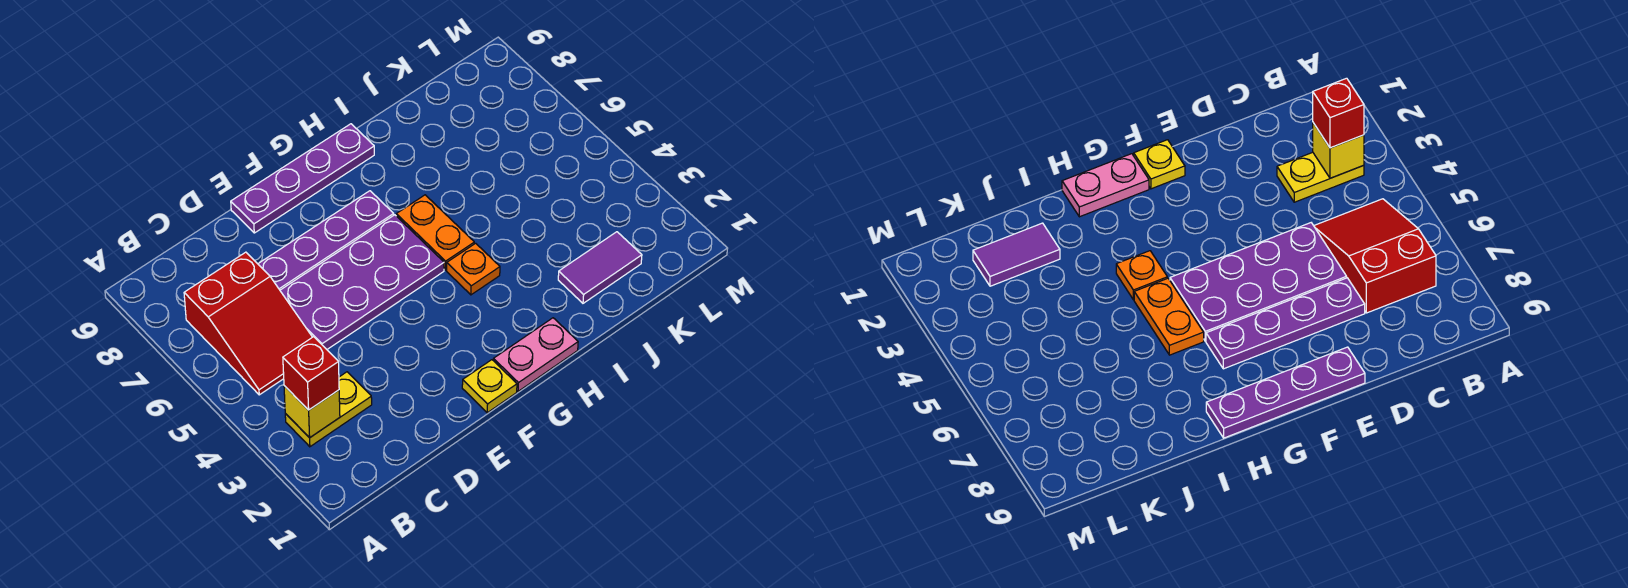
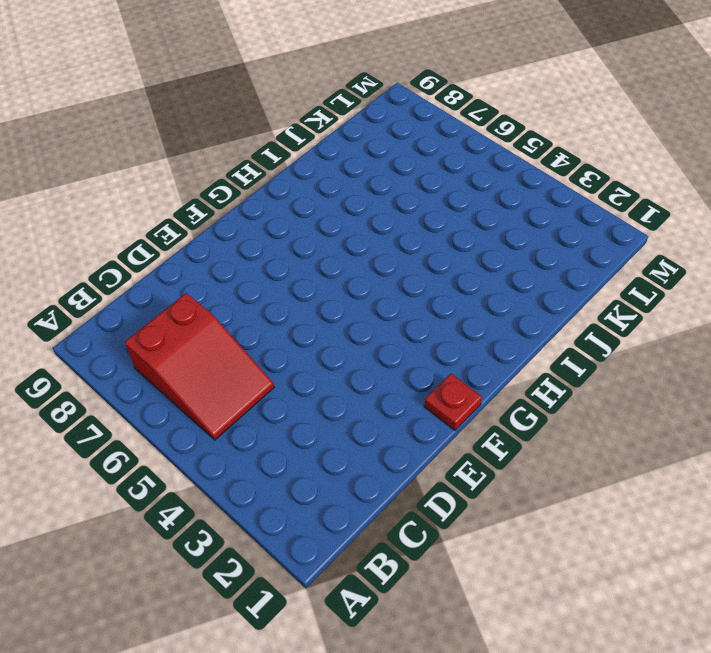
red 1x1 plate [424,374,482,430] -> yellow 1x1 plate [462,360,517,413]
none -> yellow 1x2 plate [285,372,372,447]
none -> purple 2x4 plate [280,215,444,349]
none -> purple 1x4 plate [258,191,394,290]

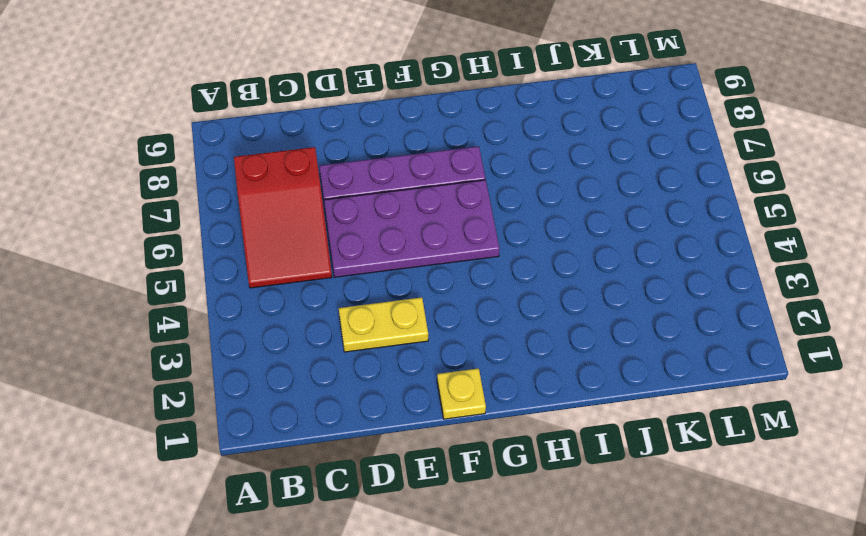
yellow 1x2 plate [339,297,428,352] -> yellow 1x2 plate moved to [285,372,372,447]
none -> purple 1x4 plate [231,124,374,233]
none -> pink 1x2 plate [493,318,578,391]
none -> orange 1x1 plate [447,243,500,295]

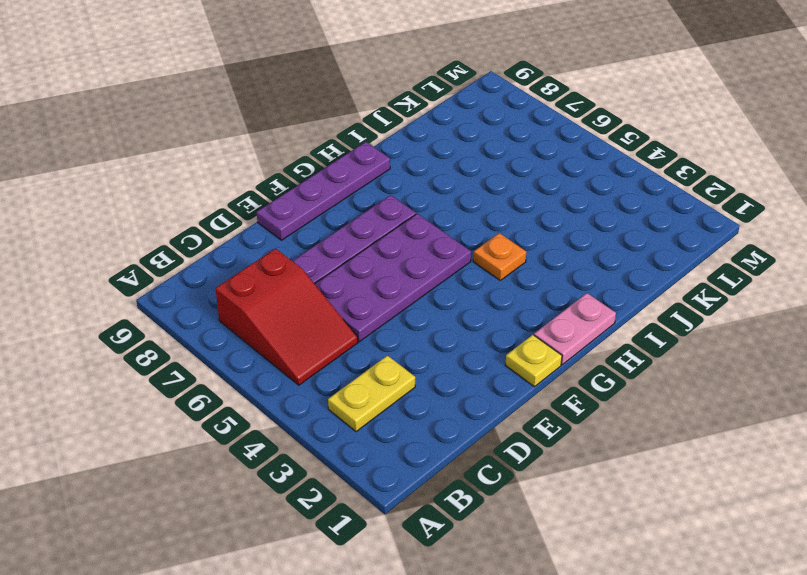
none -> orange 1x2 plate [396,195,474,270]
none -> purple 1x2 tile [558,232,642,303]
none -> yellow 1x1 brick [284,386,340,438]

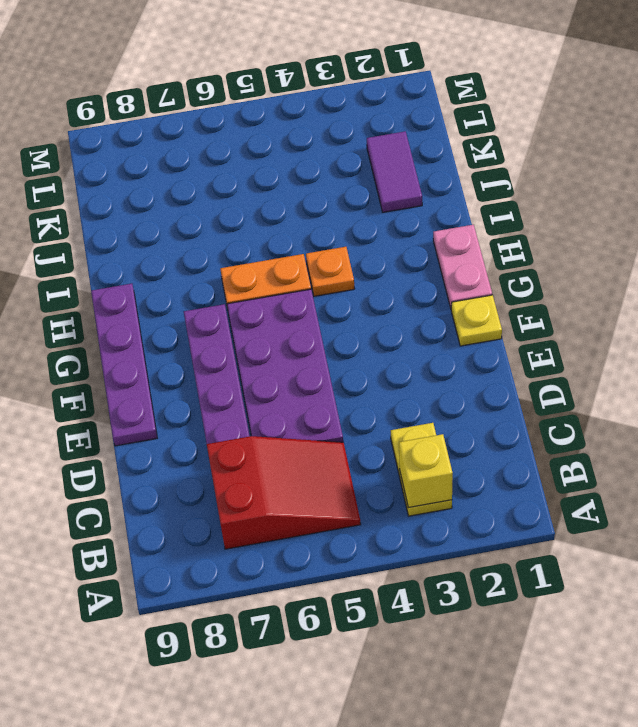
none -> red 1x1 brick [283,337,339,410]

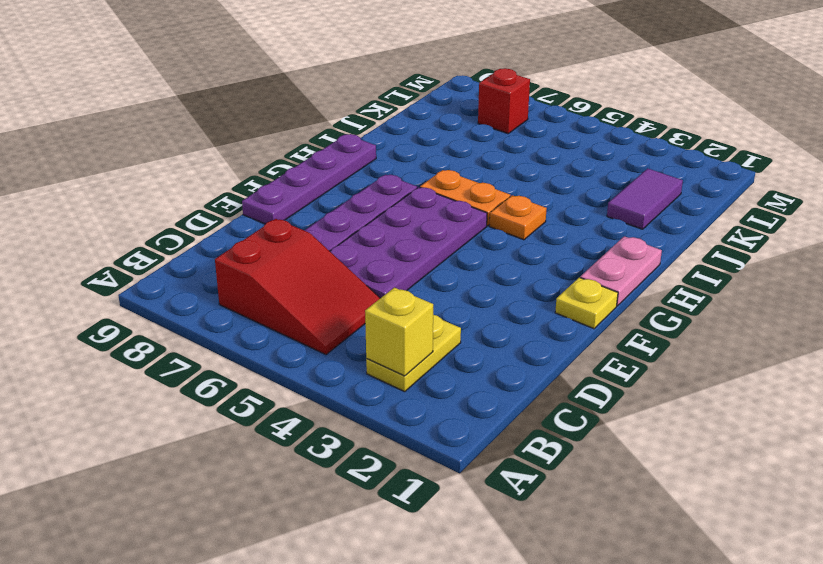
red 1x1 brick [478,68,530,134] -> red 1x1 brick moved to [283,337,339,410]

